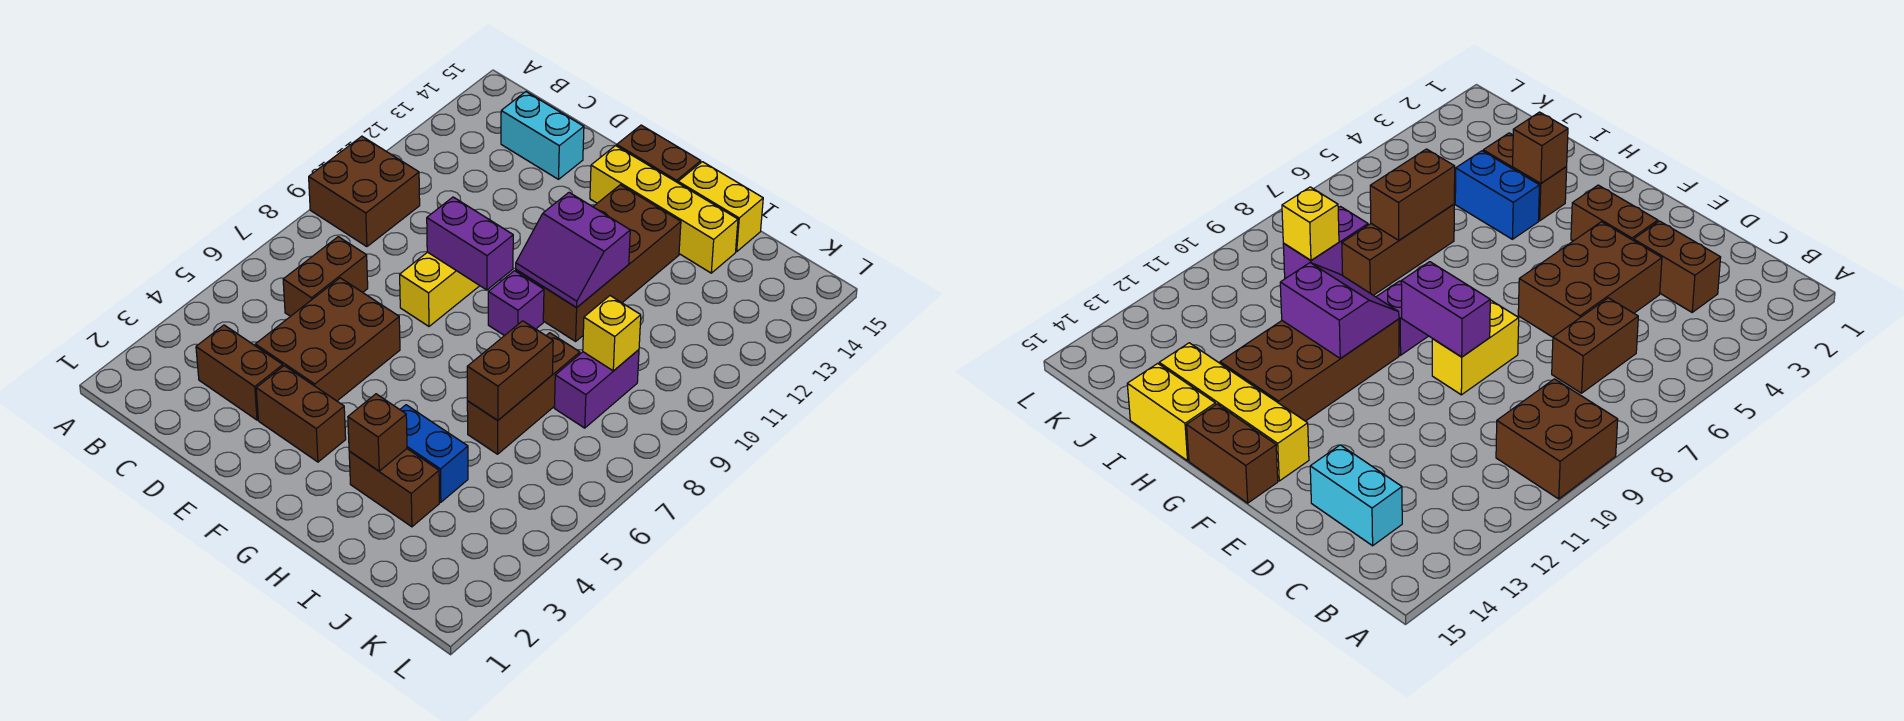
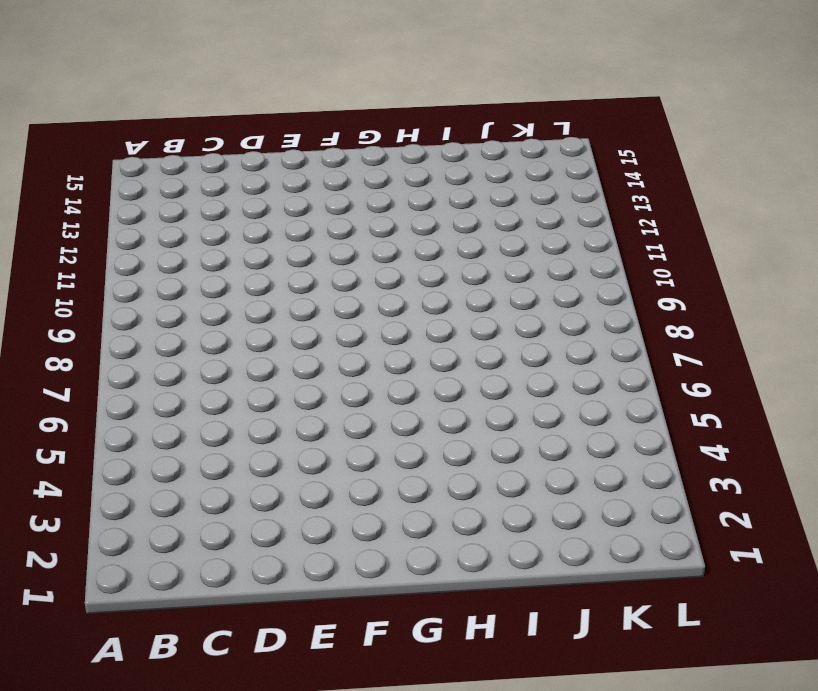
none -> brown 2x2 brick [309,136,420,247]
none -> brown 1x2 brick [196,325,283,420]
none -> brown 1x2 brick [283,237,368,316]

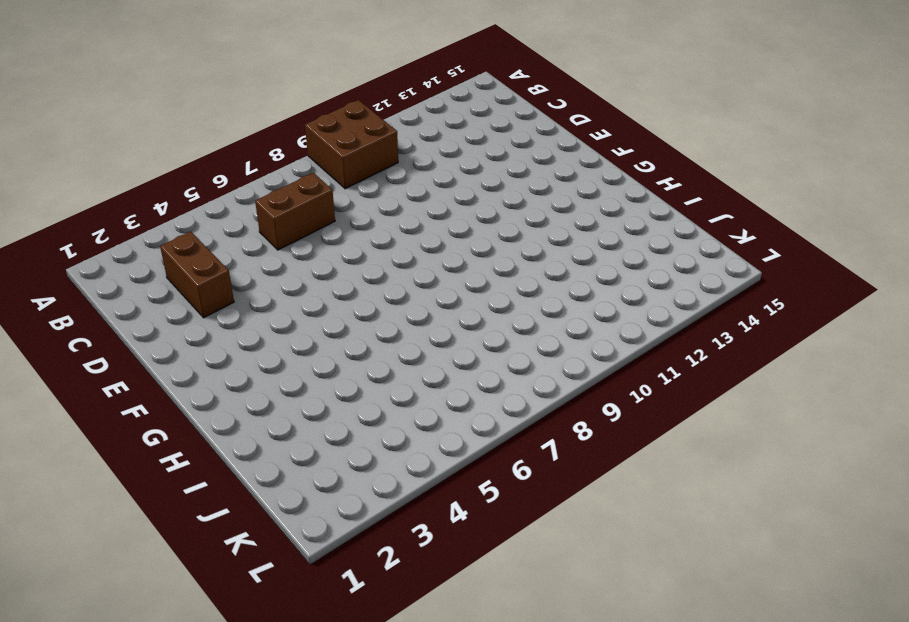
none -> cyan 1x2 brick [501,92,584,179]
none -> brown 2x3 brick [255,278,400,401]
none -> brown 1x2 brick [256,366,346,462]

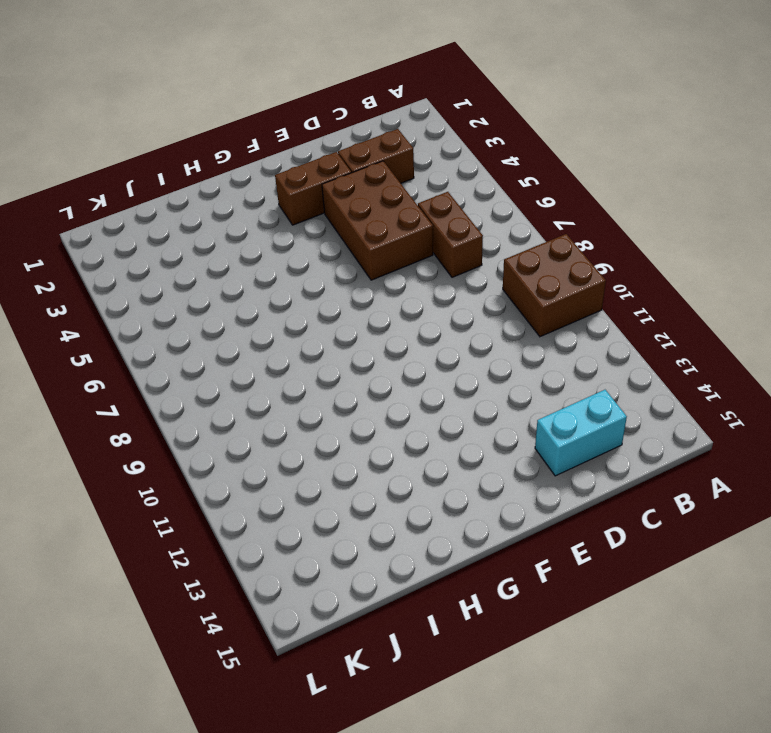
none -> yellow 1x2 brick [400,252,480,326]
none -> yellow 1x4 brick [590,146,738,273]
none -> brown 1x2 brick [617,125,701,183]

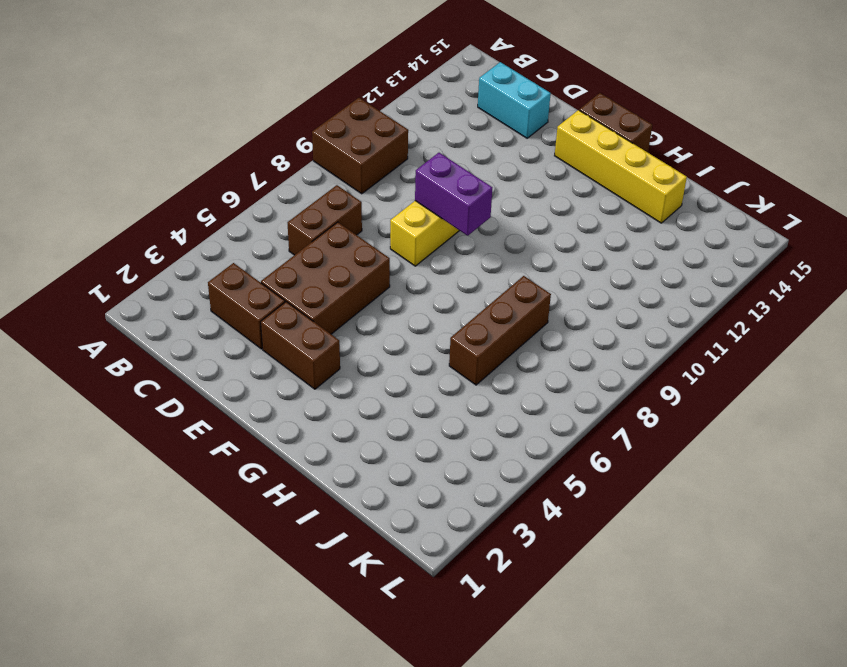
none -> purple 1x1 brick [488,271,544,336]
none -> brown 2x4 brick [516,185,681,341]
none -> brown 1x2 brick [349,449,439,527]

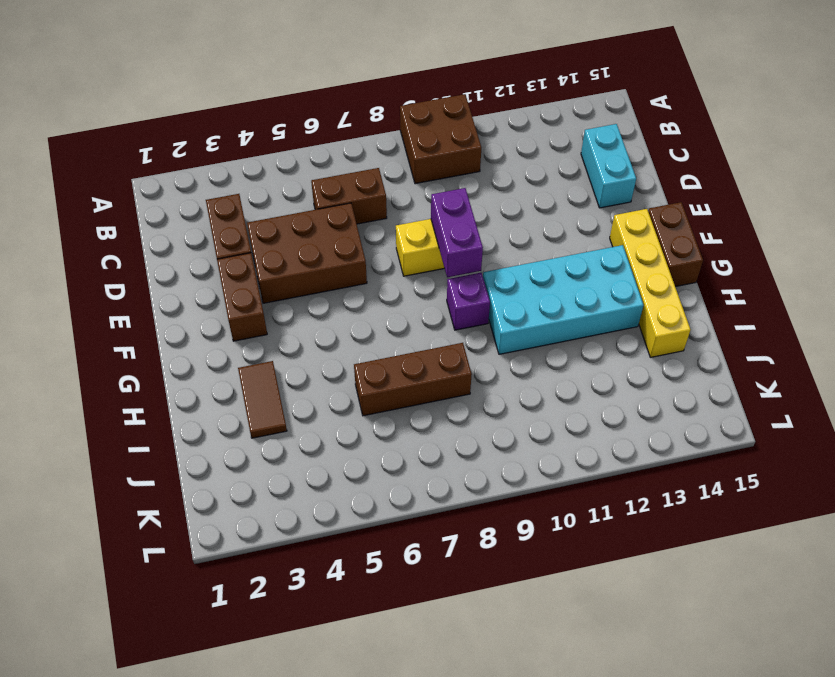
cyan 2x4 brick [483,245,644,354] -> brown 2x4 brick [516,185,681,341]
brown 1x2 tile [238,361,287,438] -> brown 1x2 brick [349,449,439,527]
none -> blue 1x2 brick [400,405,468,502]
none -> yellow 1x2 brick [678,162,763,252]
none -> purple 1x2 brick [555,350,639,428]

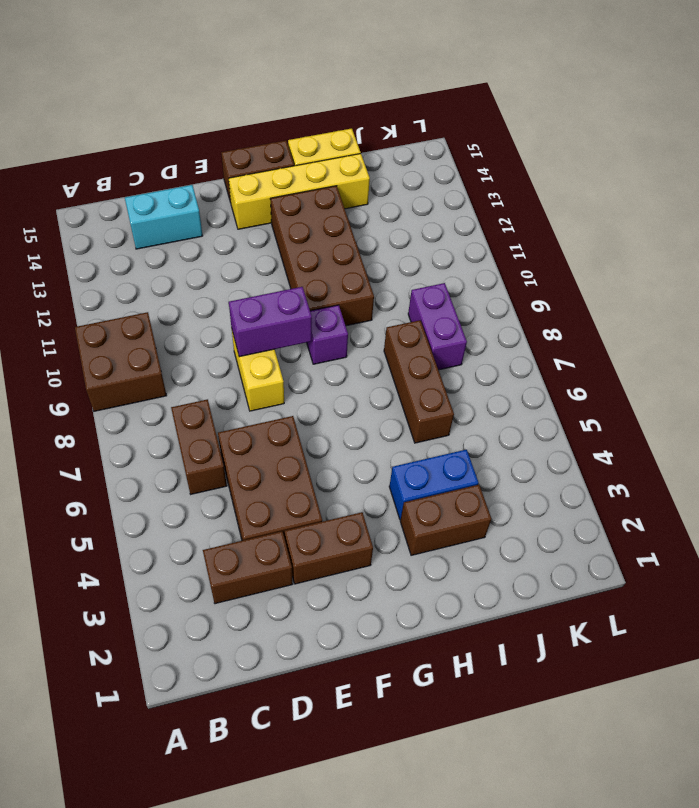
none -> purple 2x2 slope [516,193,630,308]
none -> brown 1x1 brick [348,394,407,471]
none -> brown 1x2 brick [467,321,553,420]

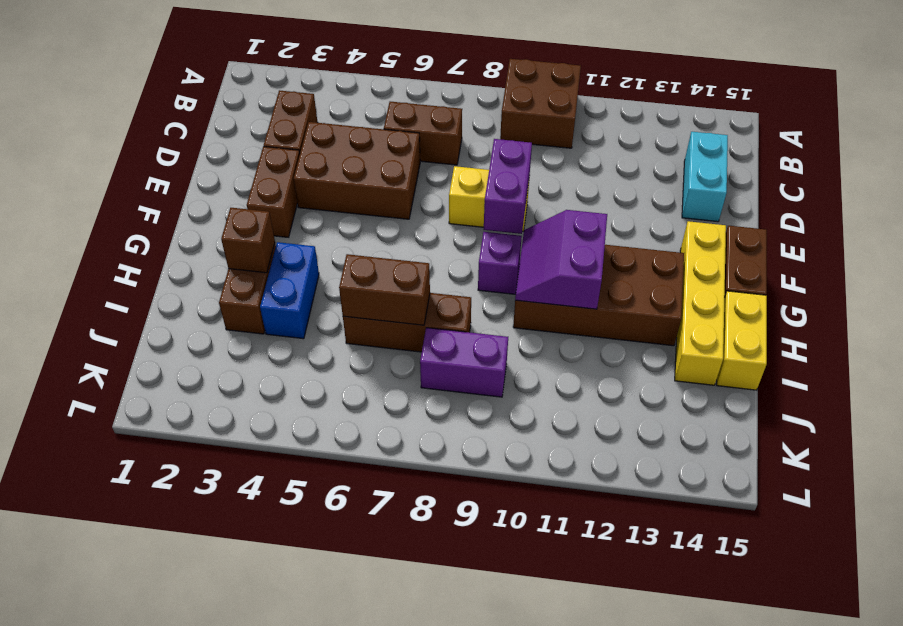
none -> yellow 1x1 brick [583,296,641,371]

